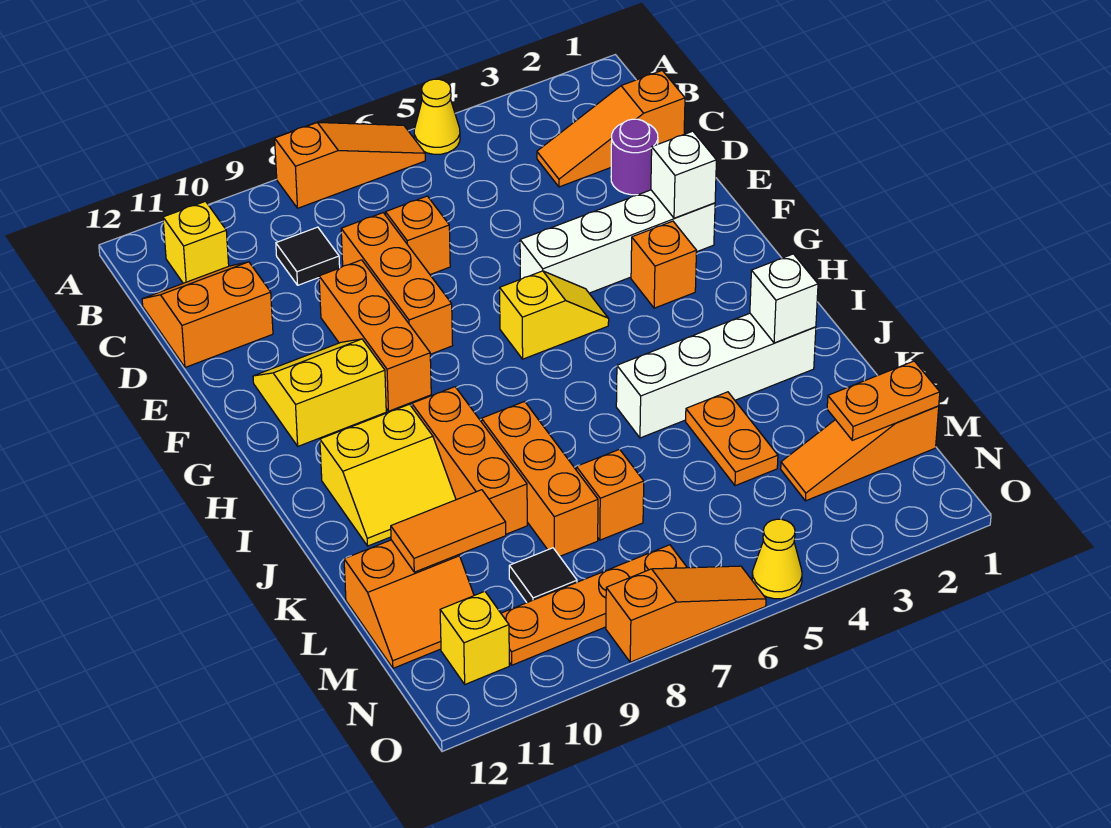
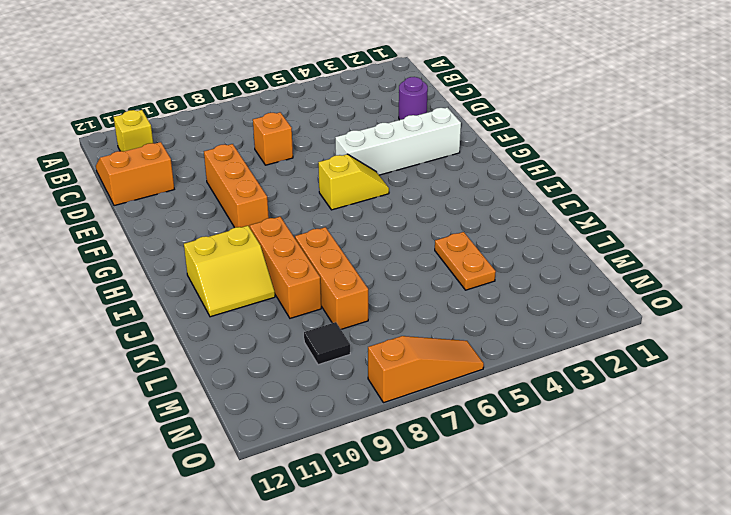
none -> yellow 1x1 cone [414,79,460,154]
none -> orange 1x3 slope [275,122,425,208]
none -> orange 1x3 slope [537,71,685,187]
none -> black 1x1 tile [276,227,340,285]

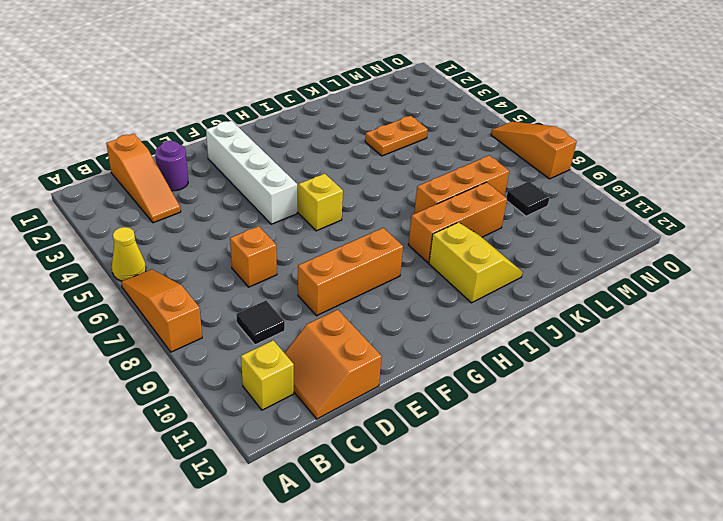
none -> orange 1x3 brick [341,213,453,354]
none -> yellow 2x2 slope [253,339,386,446]
none -> orange 1x1 brick [631,221,697,308]
none -> white 1x4 brick [616,313,816,438]

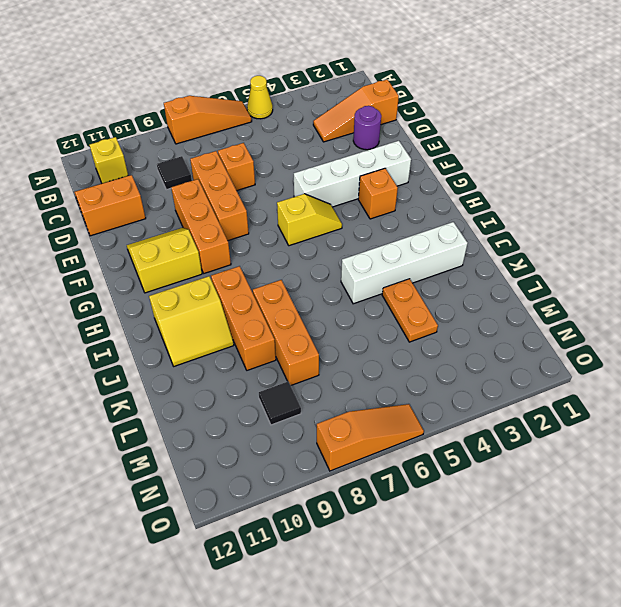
none -> orange 1x1 brick [576,449,644,540]
none -> orange 2x2 slope [344,540,474,668]
none -> orange 1x3 slope [781,406,939,501]
none -> orange 1x4 plate [501,545,687,665]

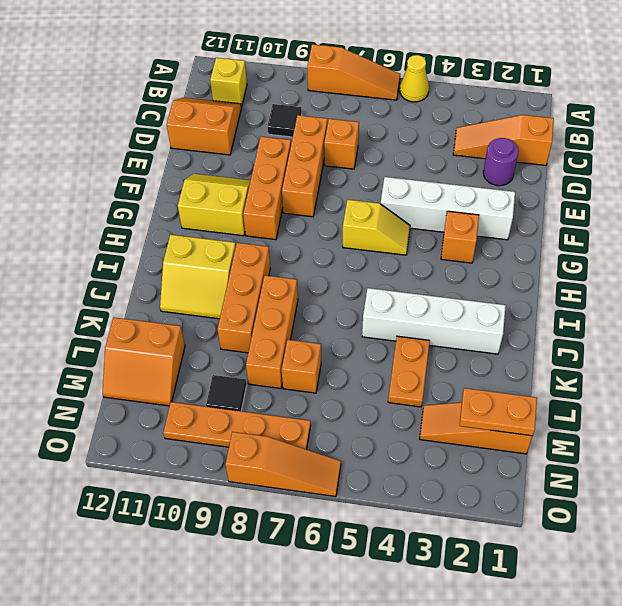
none -> yellow 1x1 brick [440,591,509,684]
none -> yellow 1x1 cone [752,519,802,599]
none -> white 1x1 brick [651,131,716,218]
none -> white 1x1 brick [750,254,818,343]

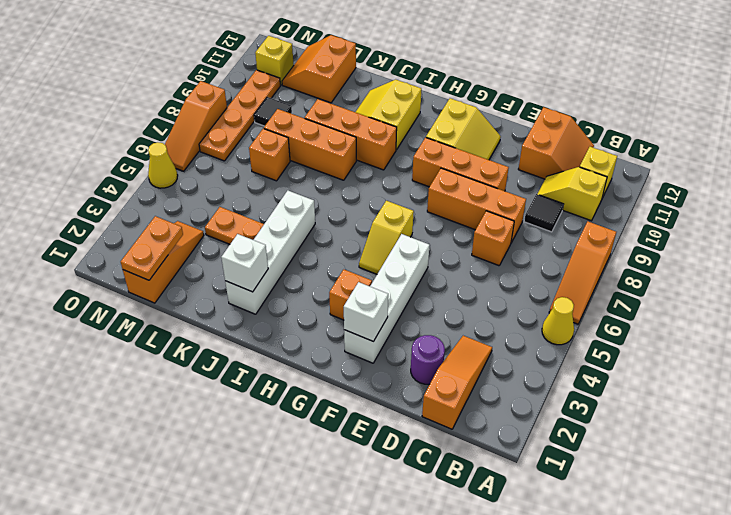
yellow 1x2 slope [538,167,607,221] -> none
none -> orange 1x2 tile [391,490,506,572]

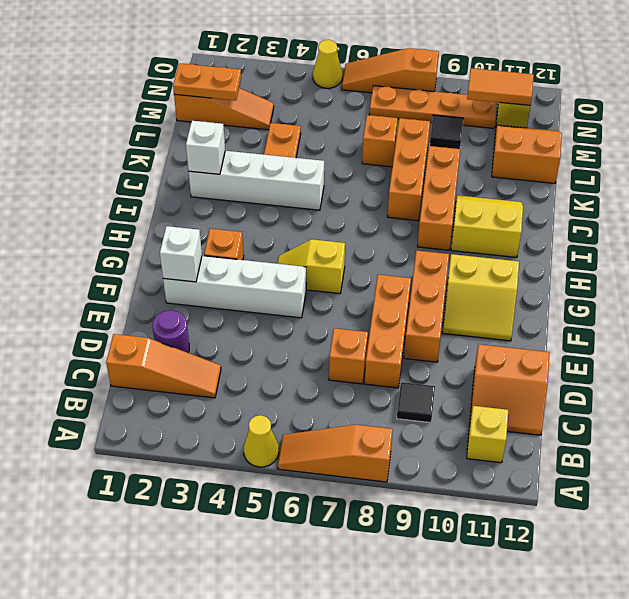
orange 1x2 tile [467,68,534,105] -> orange 1x2 tile moved to [391,490,506,572]

